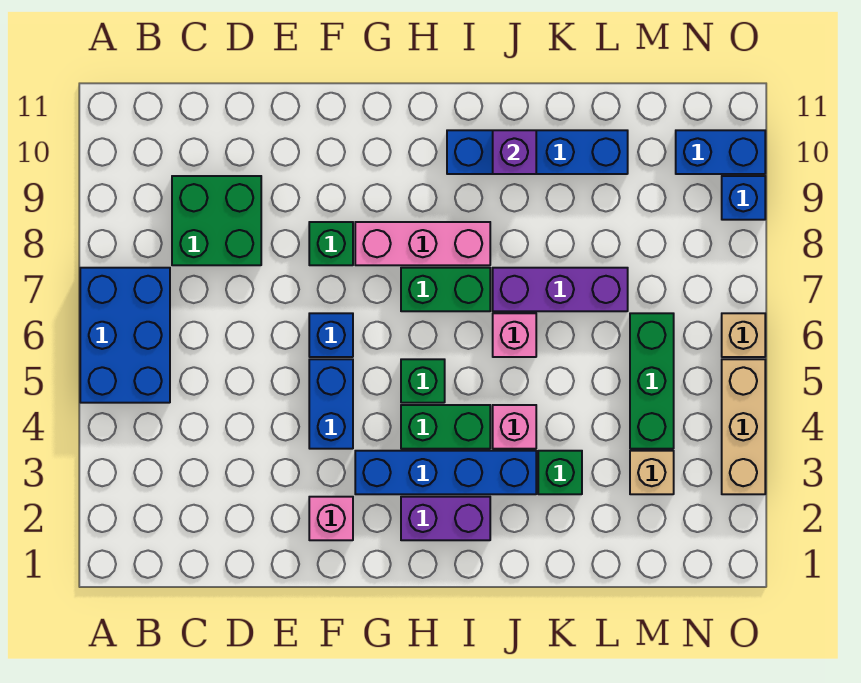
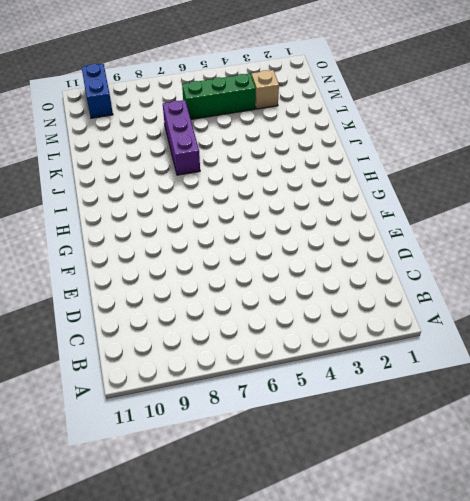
none -> blue 2x3 brick [80,268,170,403]
none -> green 2x2 brick [172,176,261,265]
none -> pink 1x1 brick [309,497,353,540]

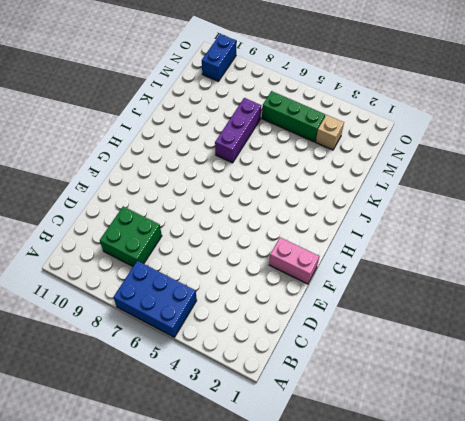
pink 1x2 brick [269,237,319,284] -> pink 1x1 brick [309,497,353,540]
none -> blue 1x2 brick [309,359,353,449]
none -> blue 1x1 brick [309,313,353,357]
none -> green 1x1 brick [309,222,353,265]

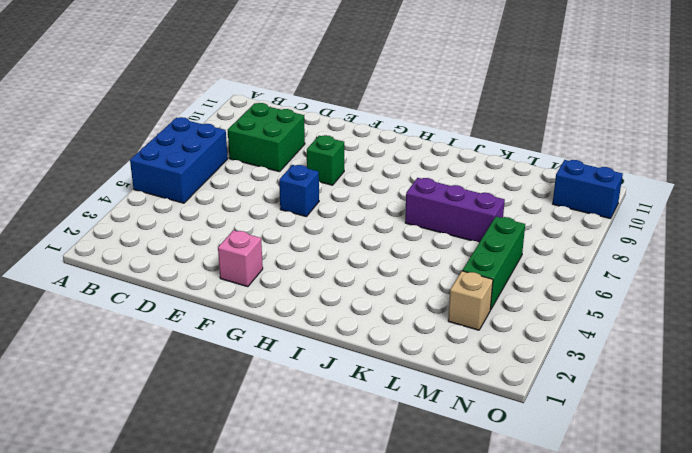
none -> blue 1x2 brick [309,359,353,449]
none -> blue 1x4 brick [355,451,536,494]
none -> pink 1x3 brick [355,222,490,265]

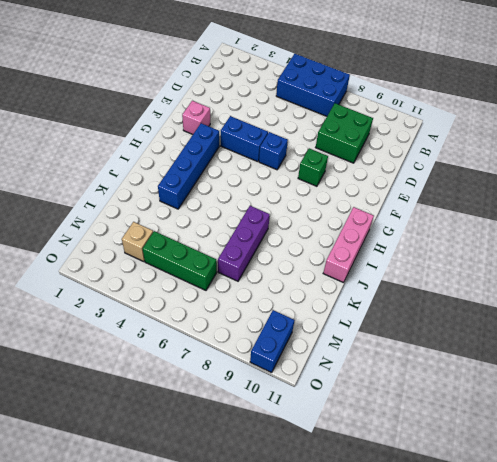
pink 1x3 brick [323,207,374,283] -> pink 1x3 brick moved to [355,222,490,265]
none -> purple 1x2 brick [401,497,490,540]
none -> green 1x2 brick [401,405,490,449]
none -> green 1x1 brick [401,359,445,403]

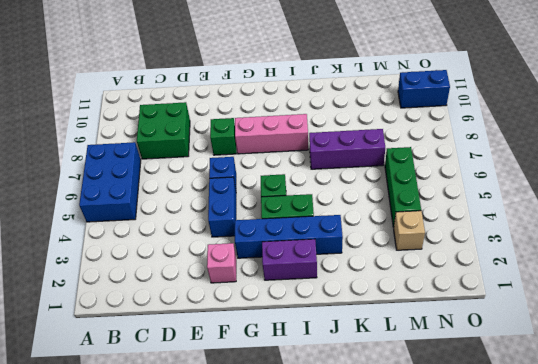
none -> green 1x2 brick [401,268,490,311]
none -> blue 1x4 brick [447,130,628,174]
none -> pink 1x1 brick [493,405,536,449]

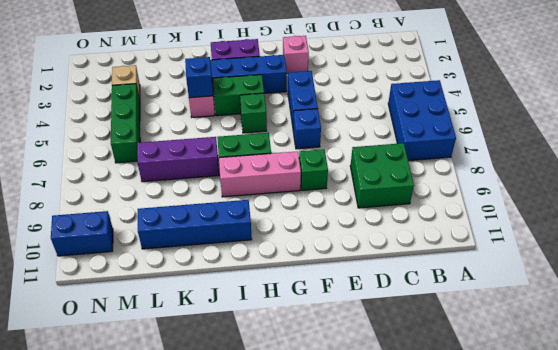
blue 1x1 brick [185,57,213,98] -> blue 1x1 brick moved to [722,176,765,220]
none -> pink 1x1 brick [493,313,536,357]
none -> green 1x1 brick [538,451,582,494]
none -> tan 1x3 brick [722,359,765,494]

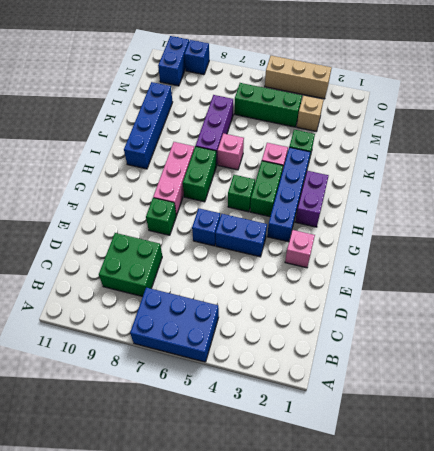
none -> tan 1x1 brick [722,313,765,357]
none -> purple 1x1 brick [493,130,536,174]

